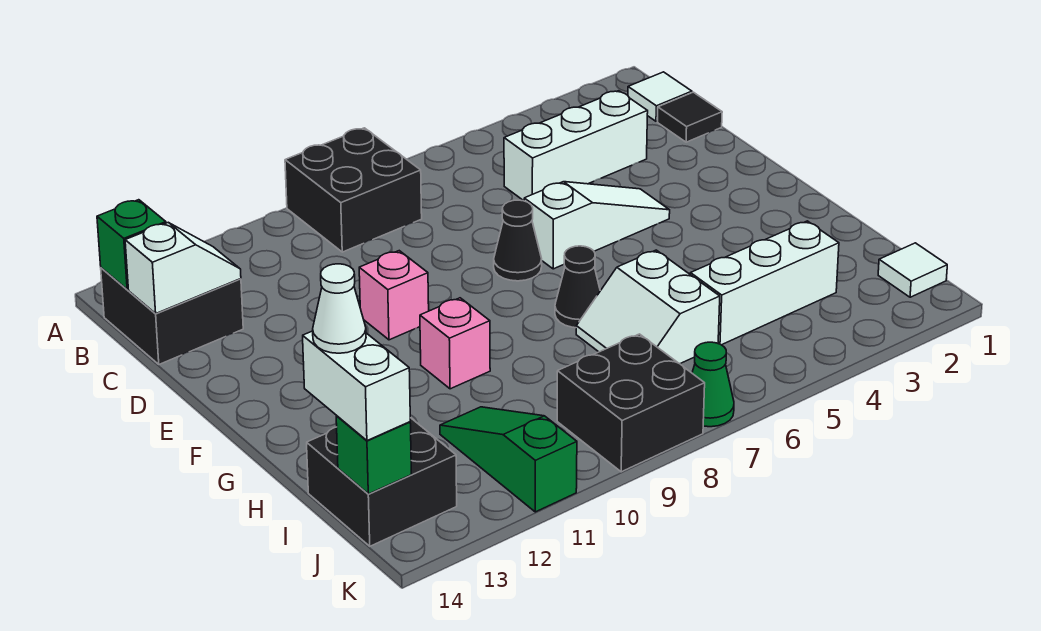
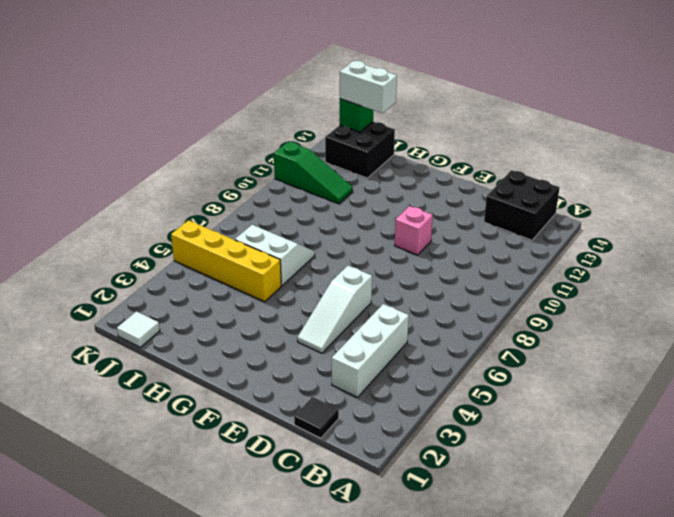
yellow 1x4 brick [171,220,281,302] -> white 1x3 brick [690,221,839,345]
none -> black 2x2 brick [285,128,422,252]
none -> white 1x1 tile [628,72,692,121]
none -> black 1x1 cone [494,200,542,281]

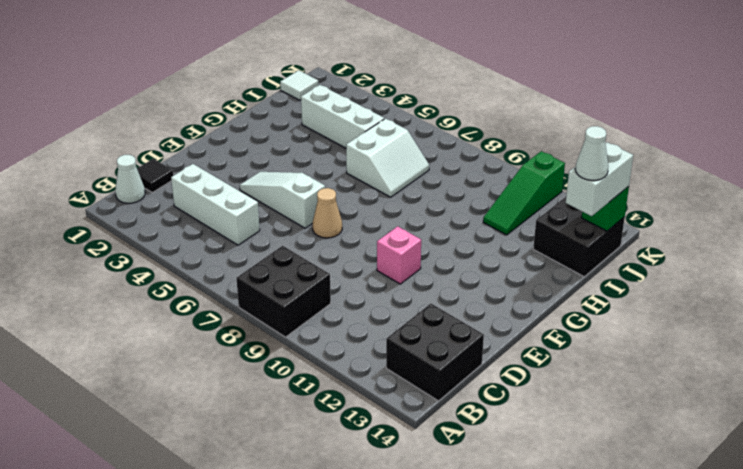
white 1x1 cone [115,155,145,203] -> white 1x1 tile [628,72,692,121]
tan 1x1 cone [312,188,342,238] -> black 1x1 cone [494,200,542,281]
none -> black 1x1 cone [555,246,600,328]
none -> pink 1x1 brick [420,298,490,389]
none -> black 2x2 brick [557,334,705,472]

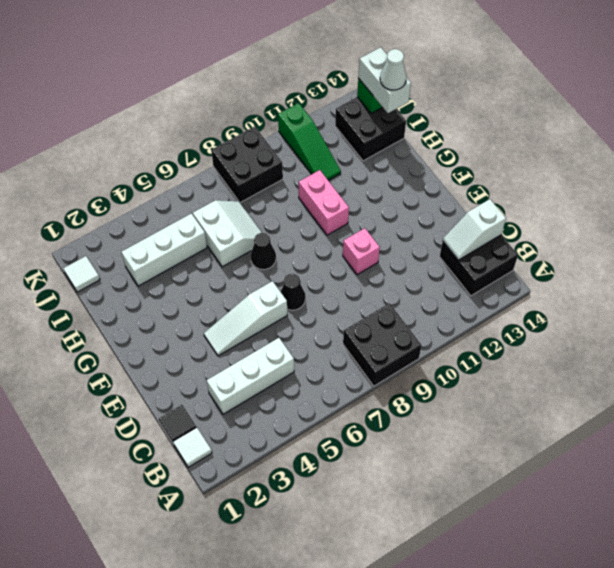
pink 1x2 brick [299,170,349,235] -> pink 1x1 brick [420,298,490,389]
none -> green 1x1 cone [692,342,734,427]
none -> green 1x1 brick [97,200,166,289]

